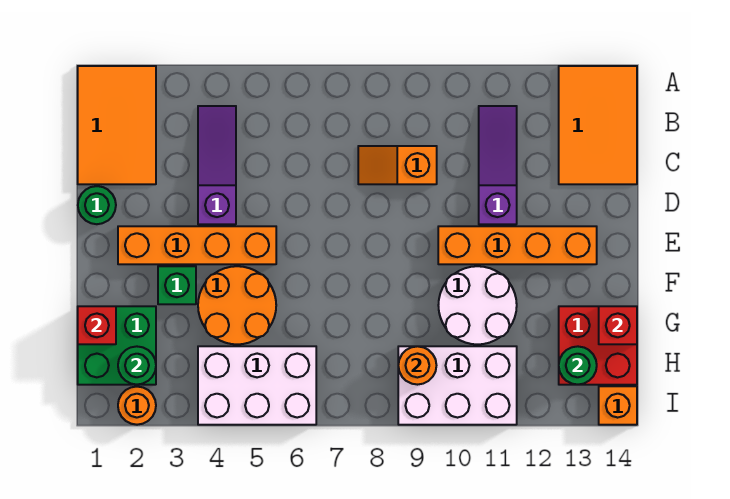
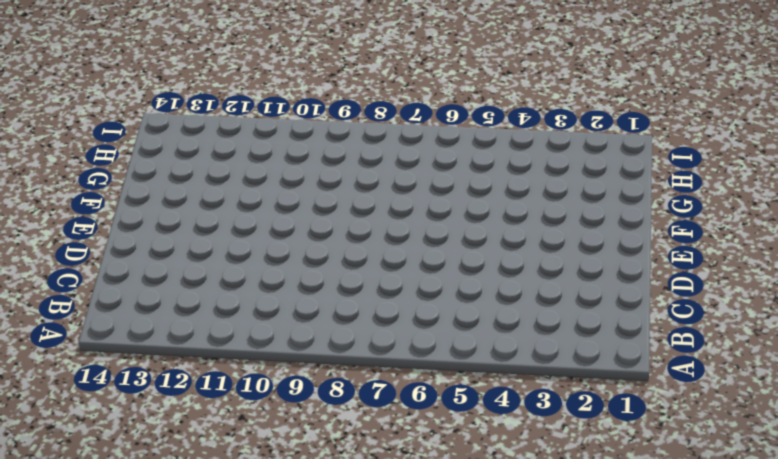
none -> orange 2x3 tile [78,66,156,184]
none -> orange 2x3 tile [559,66,637,184]
none -> purple 1x3 slope [198,106,236,224]

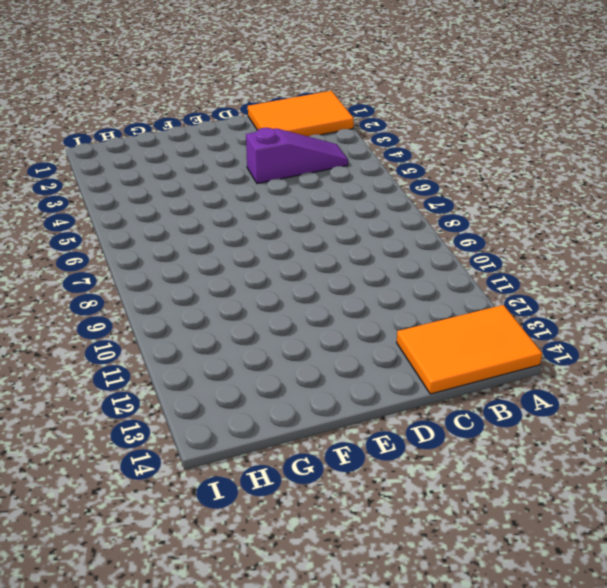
none -> purple 1x3 slope [479,106,517,224]
none -> orange 1x2 slope [358,146,437,184]
none -> green 1x1 round brick [78,186,116,224]

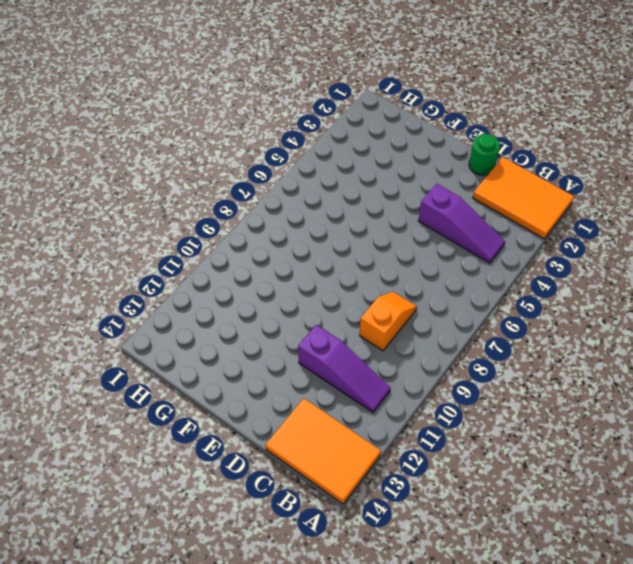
none -> orange 1x4 brick [118,226,276,264]
none -> orange 1x4 brick [438,226,597,264]
none -> green 1x1 brick [158,266,196,304]

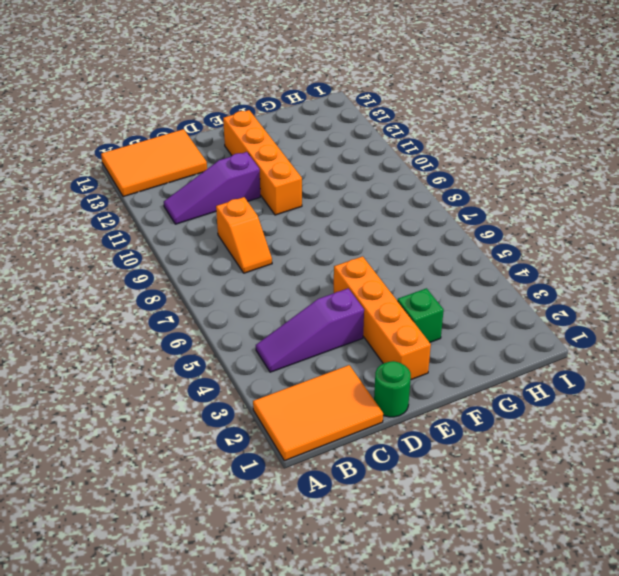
none -> orange 2x2 round brick [198,266,276,344]
none -> white 2x2 round brick [438,266,517,344]
none -> green 2x2 brick [78,306,156,385]

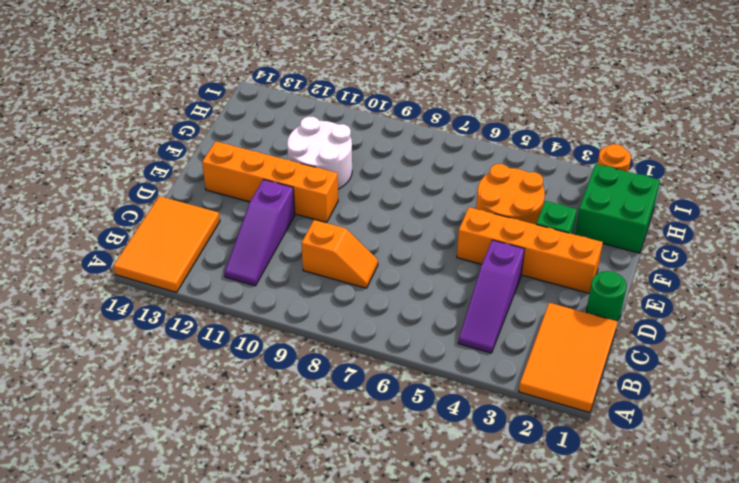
none -> red 2x2 brick [559,306,637,385]
none -> white 2x3 brick [198,346,316,425]
none -> white 2x3 brick [398,346,517,425]

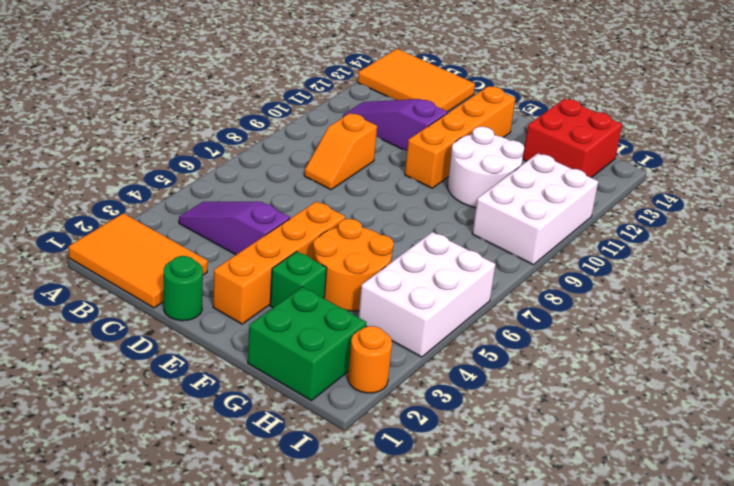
none -> orange 1x1 brick [599,386,637,425]
none -> red 1x1 brick [78,306,116,344]
none -> red 1x1 brick [599,306,637,344]

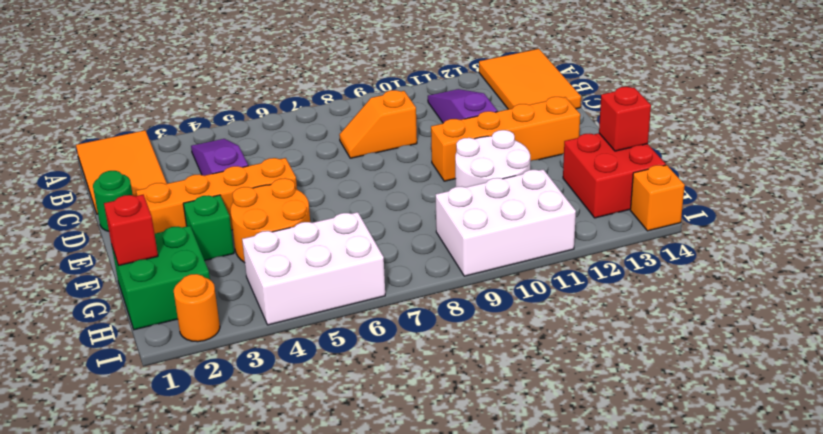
none -> green 1x1 round brick [118,346,156,385]
none -> orange 1x1 round brick [398,346,436,385]
none -> green 1x1 round brick [559,346,597,385]

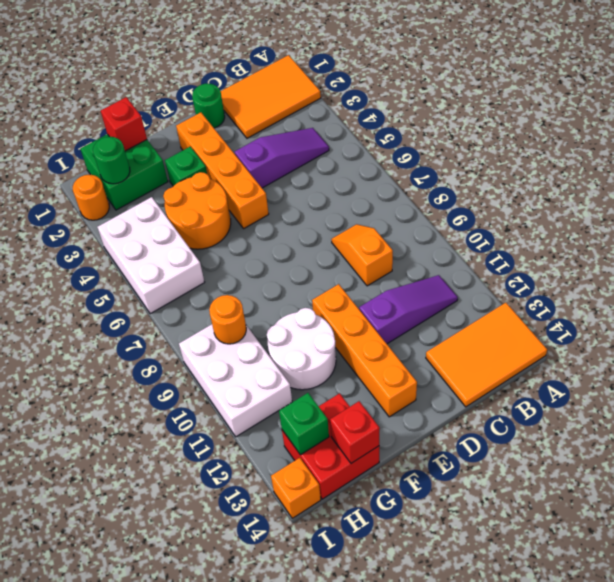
green 1x1 brick [279,393,329,455] -> green 1x1 round brick [559,346,597,385]

